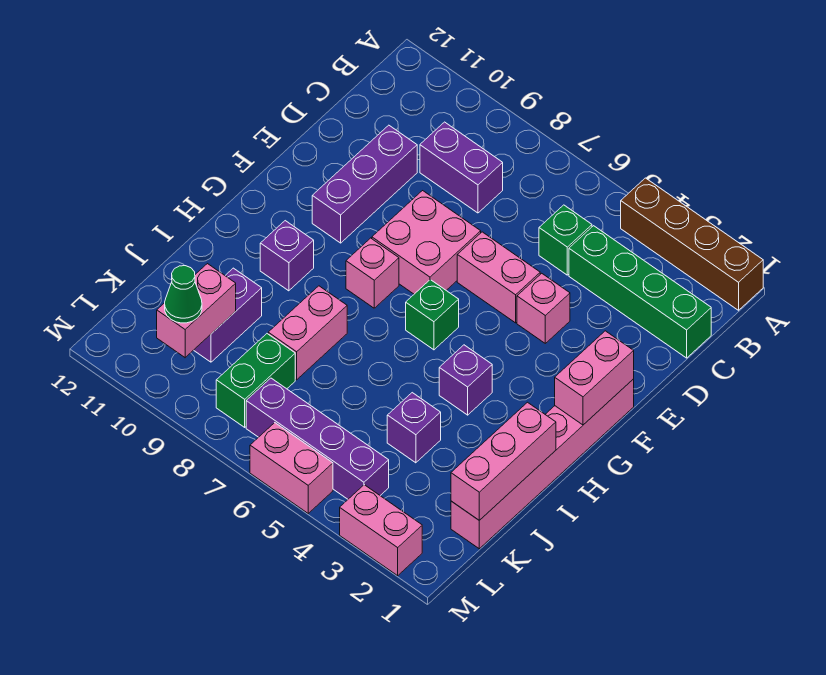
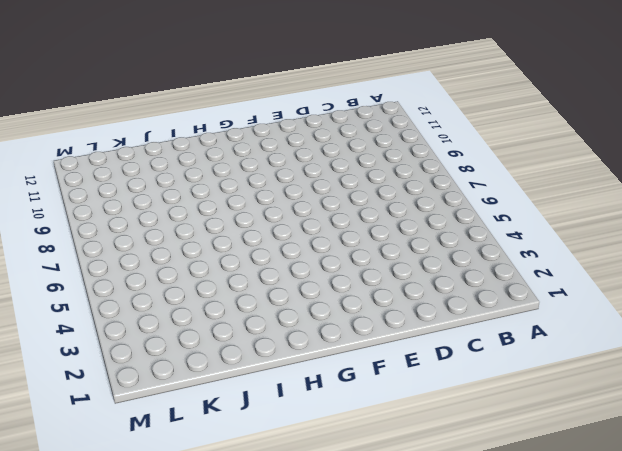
none -> brown 1x4 brick [621,178,763,310]
none -> green 1x4 brick [569,226,711,358]
none -> green 1x1 brick [539,205,592,275]

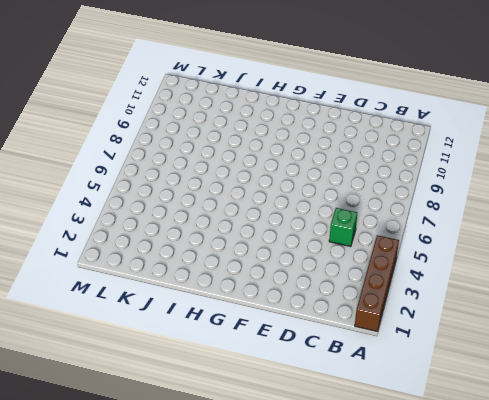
none -> green 1x4 brick [569,226,711,358]
none -> purple 1x2 brick [420,122,503,213]
none -> purple 1x3 brick [312,125,417,243]

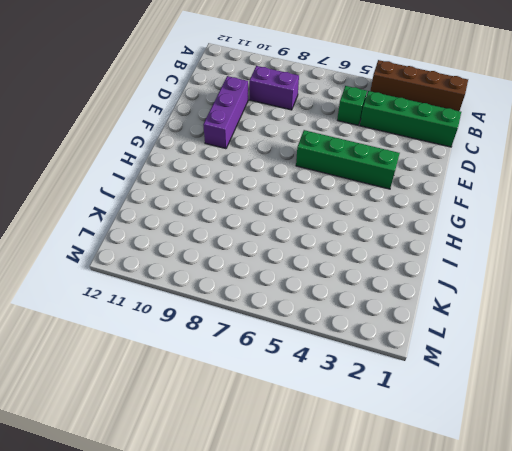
green 1x4 brick [296,130,400,189] -> none
none -> pink 1x1 brick [517,273,570,343]
none -> pink 1x2 brick [457,232,540,323]
none -> pink 2x2 brick [372,191,481,294]

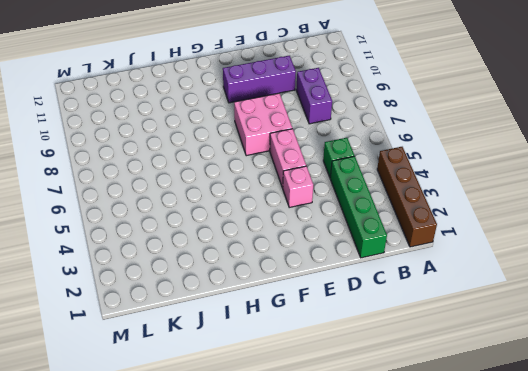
none -> pink 1x6 brick [451,379,634,549]
none -> green 1x1 brick [406,280,459,350]
none -> pink 1x1 brick [346,238,399,308]

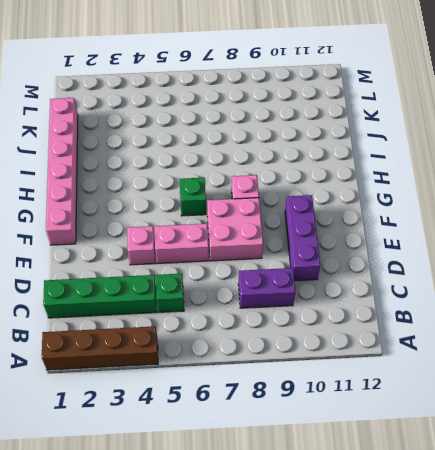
none -> purple 1x1 brick [439,345,492,415]
none -> purple 1x1 brick [260,221,314,291]
none -> pink 1x2 brick [268,286,347,380]

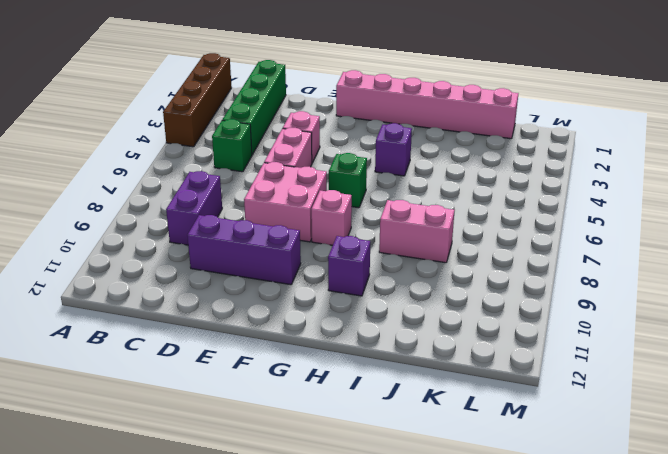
none -> purple 1x1 brick [387,393,441,463]
none -> purple 1x2 brick [194,268,262,362]
none -> green 1x2 brick [216,334,295,427]

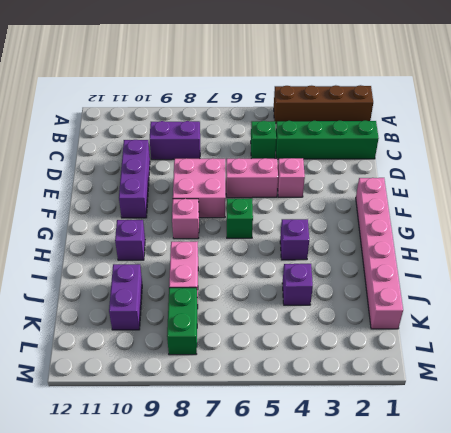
none -> purple 1x4 brick [246,378,389,499]
none -> pink 1x2 brick [340,485,422,576]
none -> pink 1x2 brick [250,423,333,513]

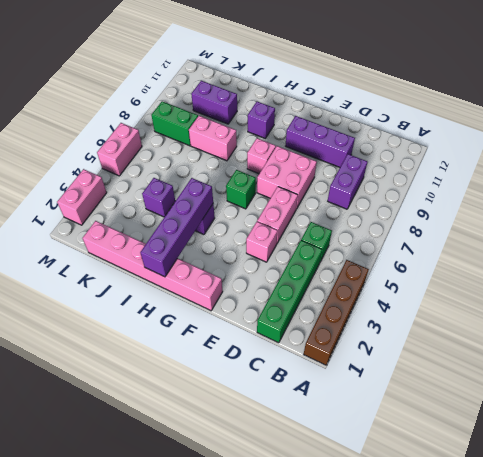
purple 1x4 brick [140,178,213,277] -> purple 1x4 brick moved to [246,378,389,499]
none -> pink 1x2 brick [555,331,634,425]
none -> pink 1x3 brick [451,402,556,520]
none -> pink 1x2 brick [157,264,236,358]

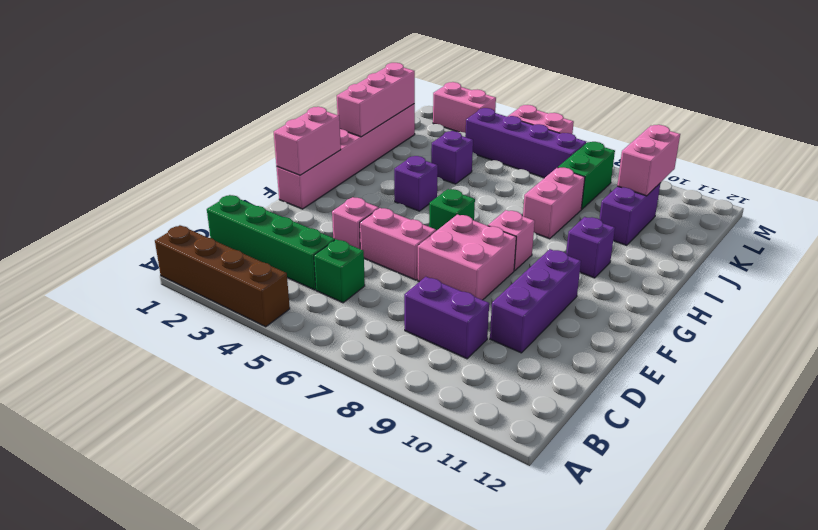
none -> green 1x1 cone [165,266,202,323]

